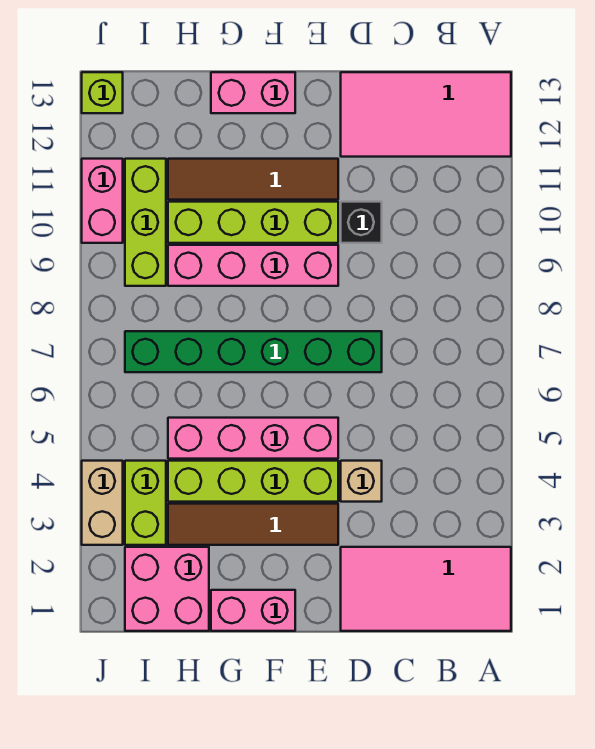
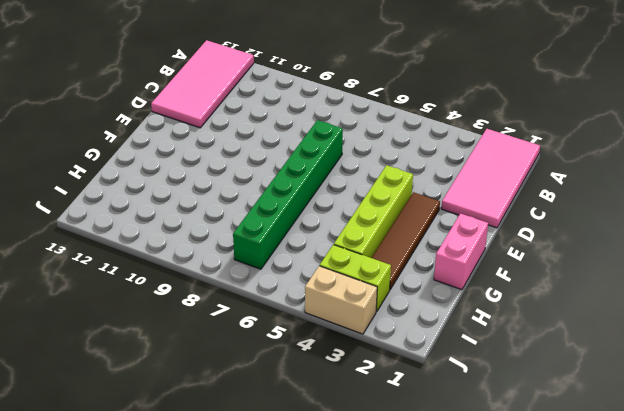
none -> tan 1x1 brick [341,461,382,502]
none -> black 1x1 brick [341,202,382,243]
none -> pink 1x4 brick [168,418,338,459]

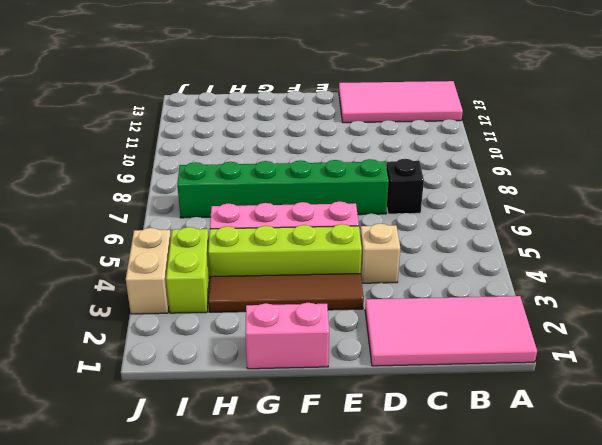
black 1x1 brick [386,159,424,214] -> black 1x1 brick moved to [341,202,382,243]
none -> pink 1x4 brick [168,245,338,286]
none -> lime 1x4 brick [168,202,338,243]
none -> brown 1x4 tile [168,159,338,200]

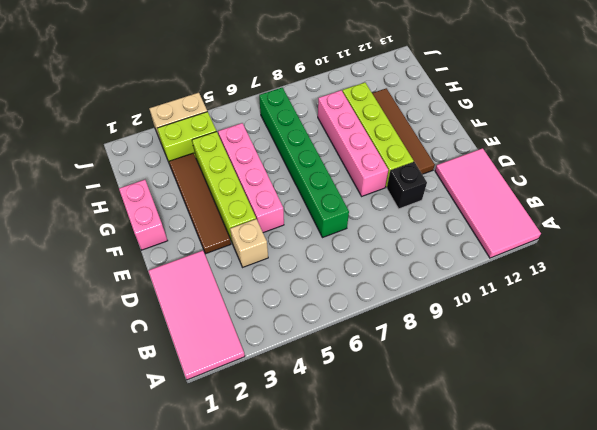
none -> pink 1x2 brick [211,72,295,113]
none -> pink 2x2 brick [125,547,209,631]
none -> lime 1x3 brick [125,159,166,286]

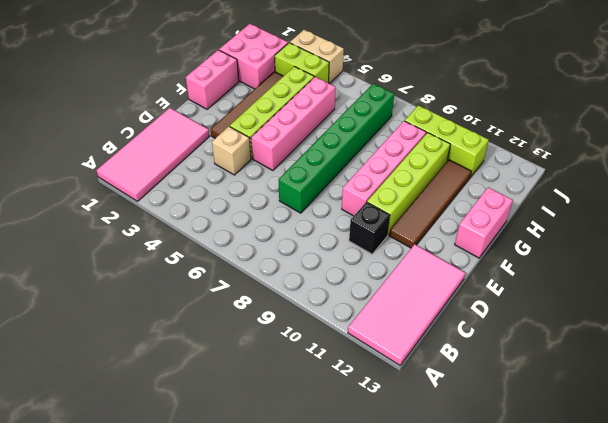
none -> pink 1x2 brick [82,159,123,243]
none -> lime 1x1 brick [82,72,123,113]

